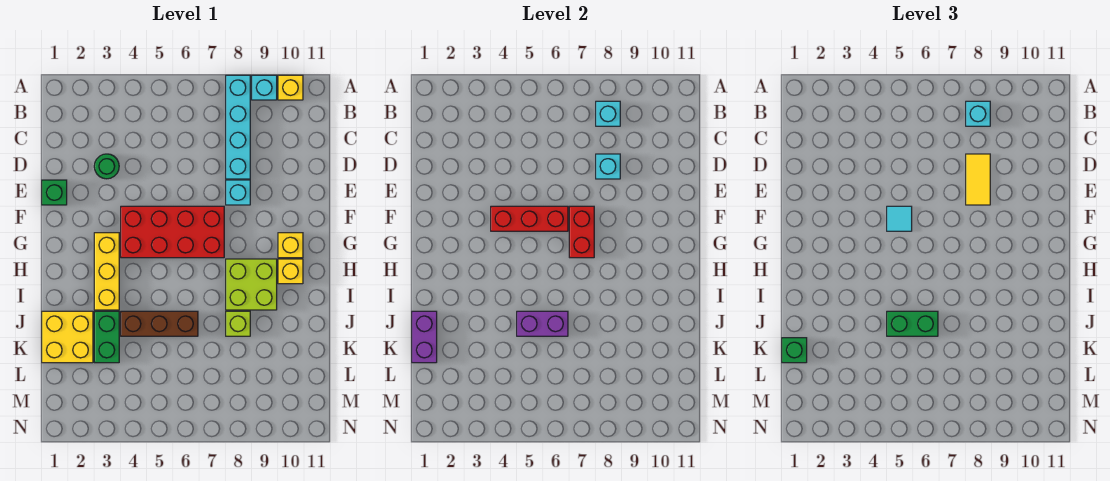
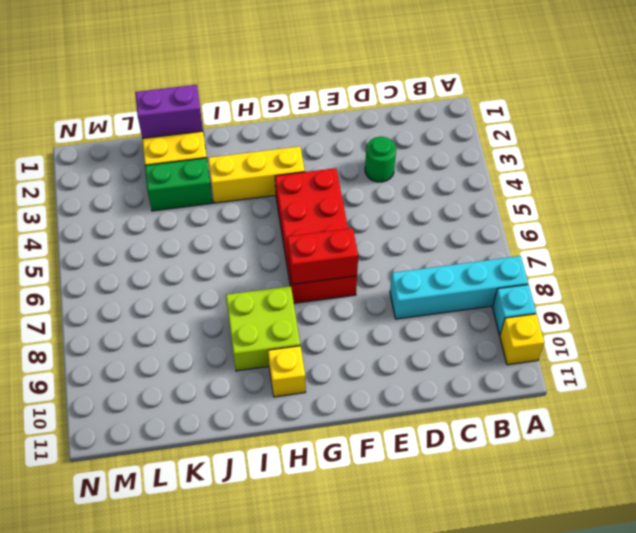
none -> green 1x1 brick [42,180,67,205]
none -> cyan 1x1 brick [226,180,250,205]
none -> yellow 1x1 brick [278,233,303,258]

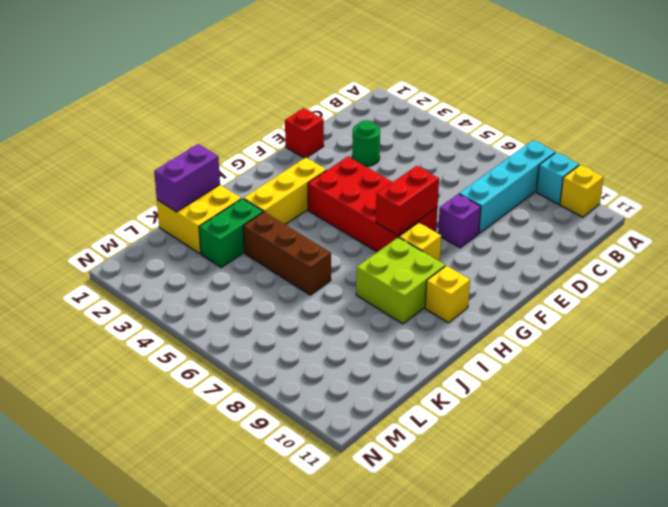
red 1x1 brick [285,108,324,158] -> green 1x1 brick [42,180,67,205]
purple 1x1 brick [438,194,481,248] -> cyan 1x1 brick [226,180,250,205]
yellow 1x1 brick [399,223,441,261] -> yellow 1x1 brick moved to [278,233,303,258]
none -> lime 1x1 brick [226,311,250,336]
none -> cyan 1x1 brick [596,101,620,126]
none -> cyan 1x1 brick [596,154,620,179]

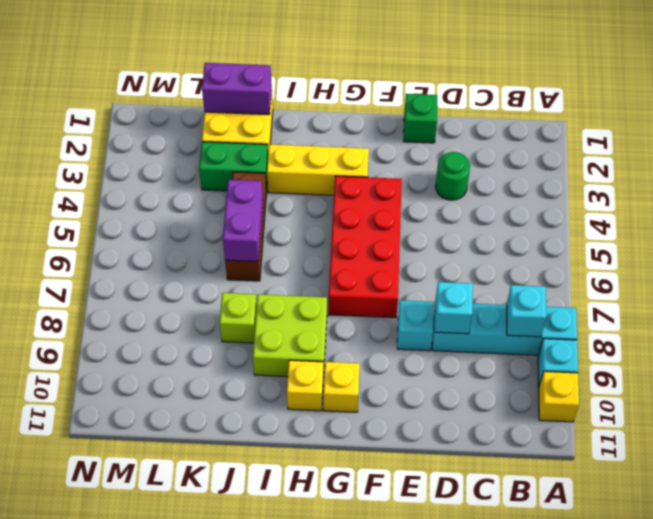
none -> red 1x3 brick [491,206,568,231]
none -> red 1x2 brick [569,206,594,258]
none -> cyan 1x1 brick [966,101,990,126]

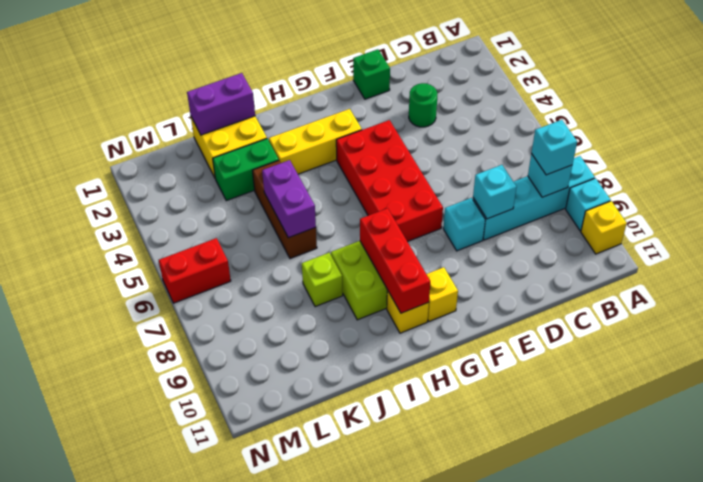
red 1x3 brick [360,208,430,313] -> red 1x3 brick moved to [491,206,568,231]
red 1x2 brick [159,238,231,303] -> red 1x2 brick moved to [569,206,594,258]
none -> yellow 1x2 tile [966,154,990,205]
none -> cyan 1x1 tile [887,206,912,231]
none -> green 1x2 brick [887,311,938,336]

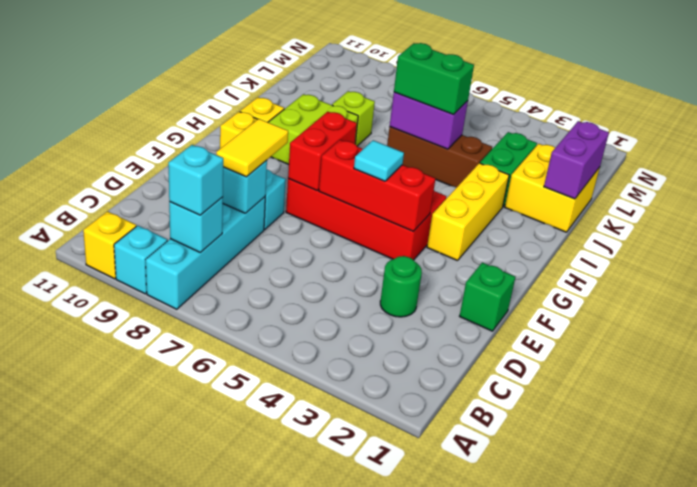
none -> green 1x1 brick [782,338,807,363]

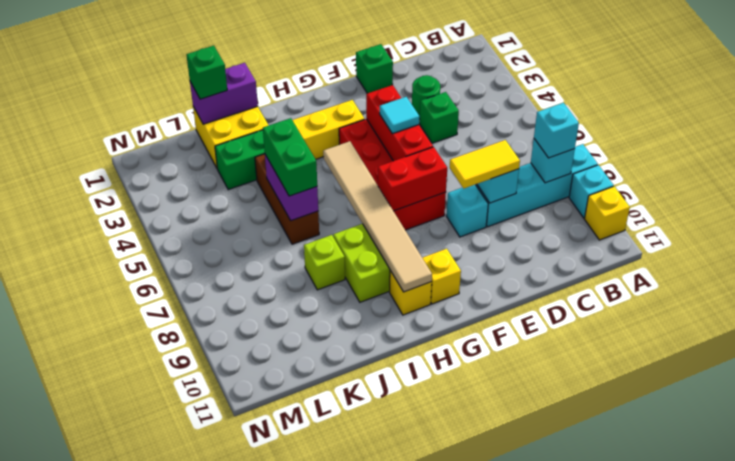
green 1x1 brick [420,92,459,143] -> none
tan 1x6 tile [323,141,432,292] -> none

